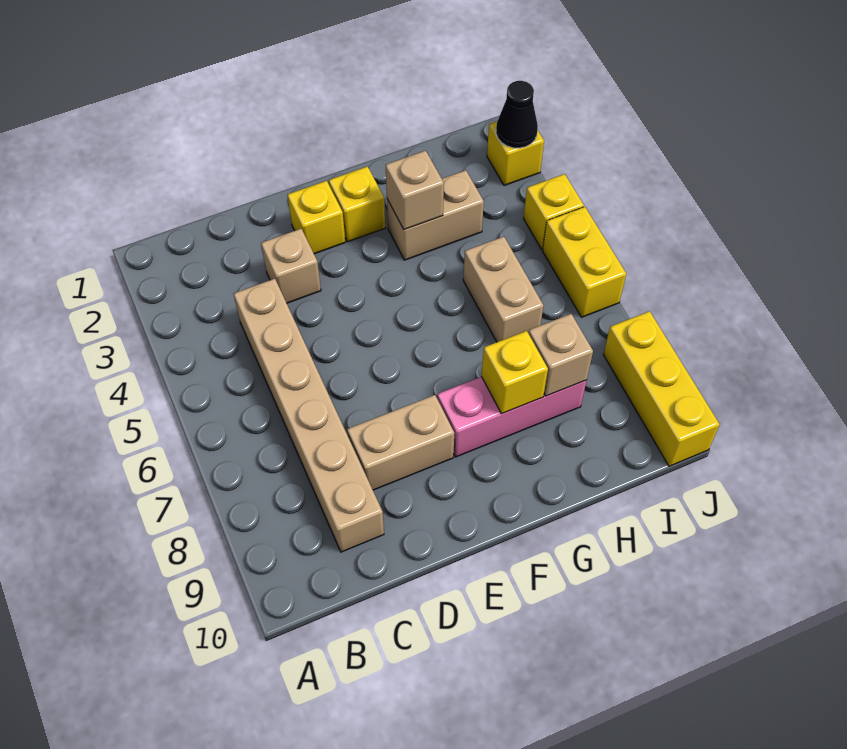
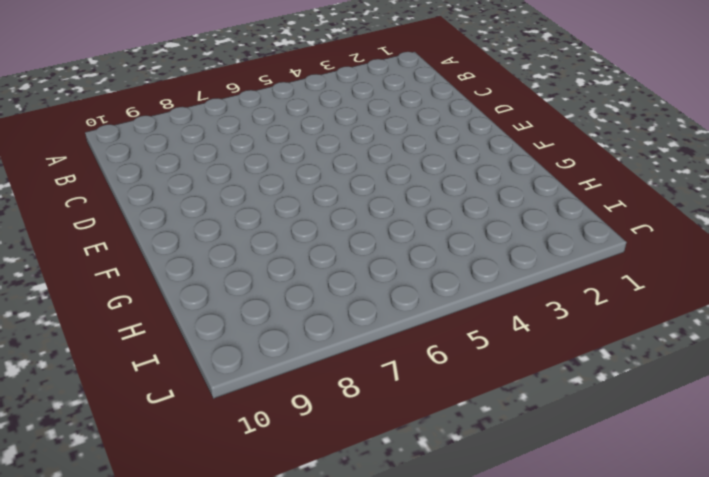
none -> tan 1x6 brick [234,279,384,552]
none -> tan 1x1 brick [261,229,321,303]
none -> tan 1x2 brick [347,395,454,490]

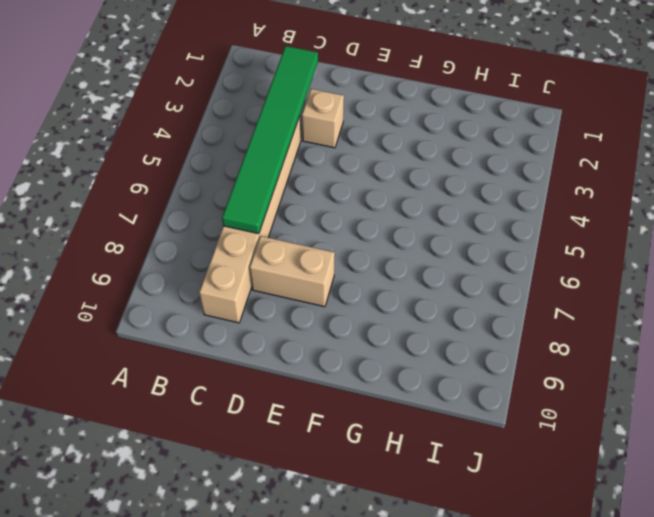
green 1x6 tile [222,46,318,234] -> none
none -> yellow 1x1 brick [287,181,345,254]
none -> yellow 1x1 brick [329,167,385,242]
none -> pink 1x3 brick [437,377,586,457]

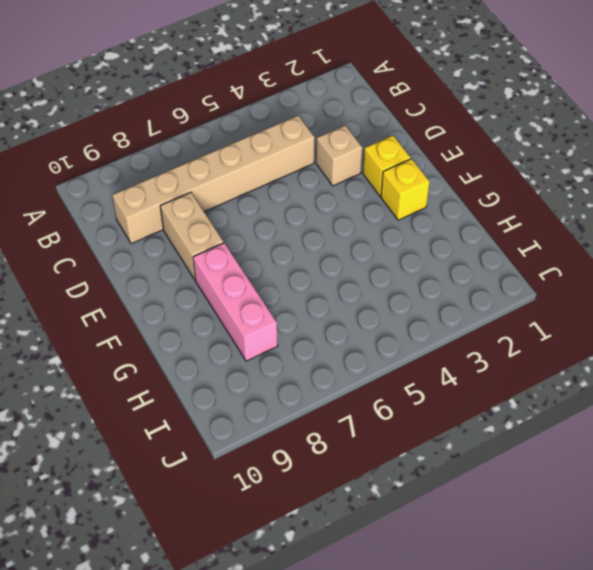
none -> tan 1x2 brick [387,170,484,260]
none -> tan 1x2 brick [463,237,544,342]
none -> yellow 1x1 brick [487,122,544,186]

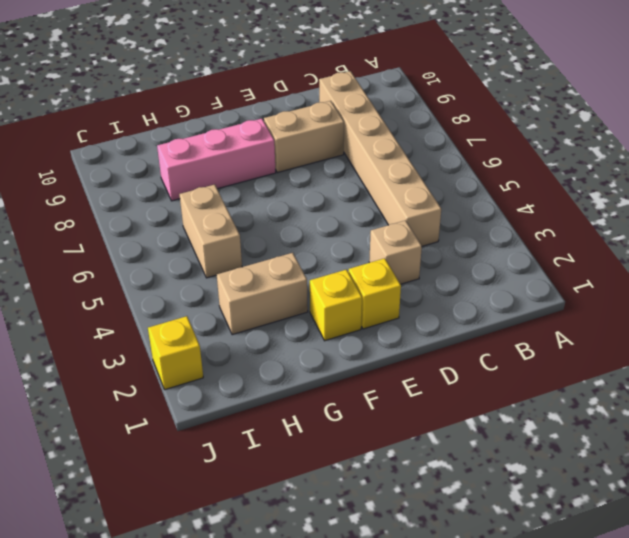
none -> yellow 1x1 brick [523,174,584,249]
none -> yellow 1x2 brick [543,207,626,317]
none -> yellow 1x3 brick [603,311,720,466]

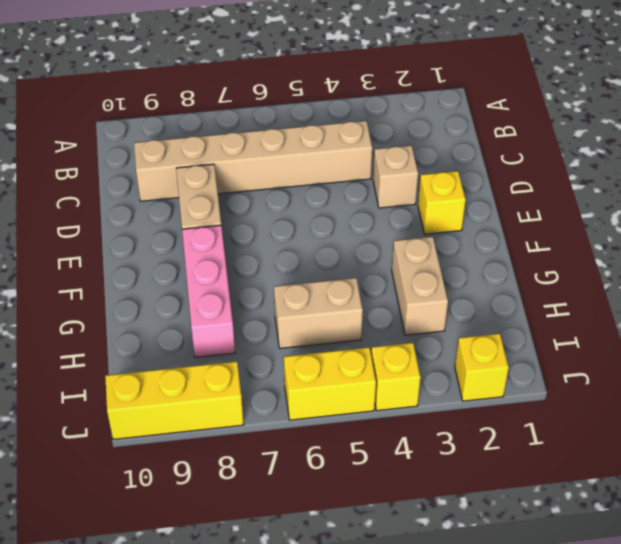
none -> yellow 1x1 brick [329,167,385,242]
none -> tan 1x1 brick [386,151,444,230]
none -> yellow 1x1 brick [482,331,548,414]

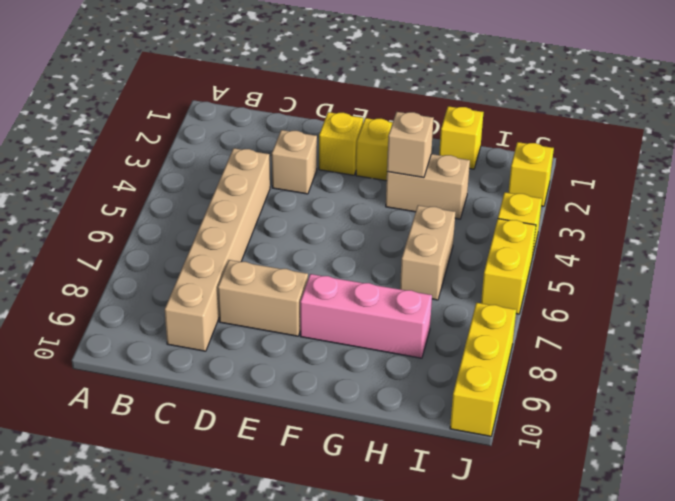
yellow 1x1 brick [439,106,484,169] -> yellow 1x1 brick moved to [482,331,548,414]
none -> tan 1x1 brick [529,314,593,396]
none -> black 1x1 cone [496,81,538,148]

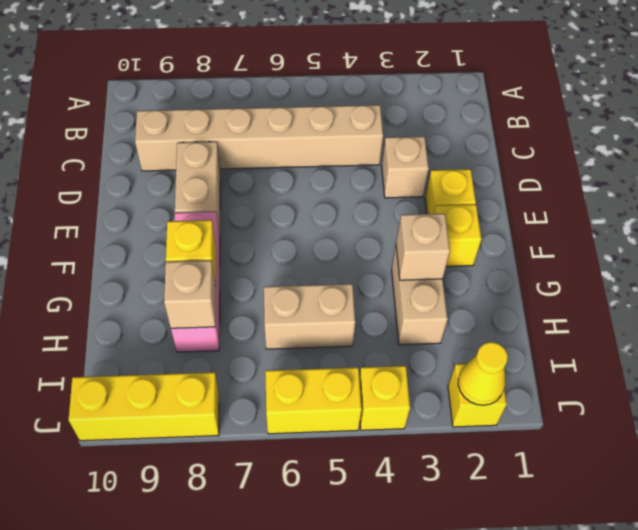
yellow 1x1 cone [458,342,508,405] -> black 1x1 cone [496,81,538,148]

